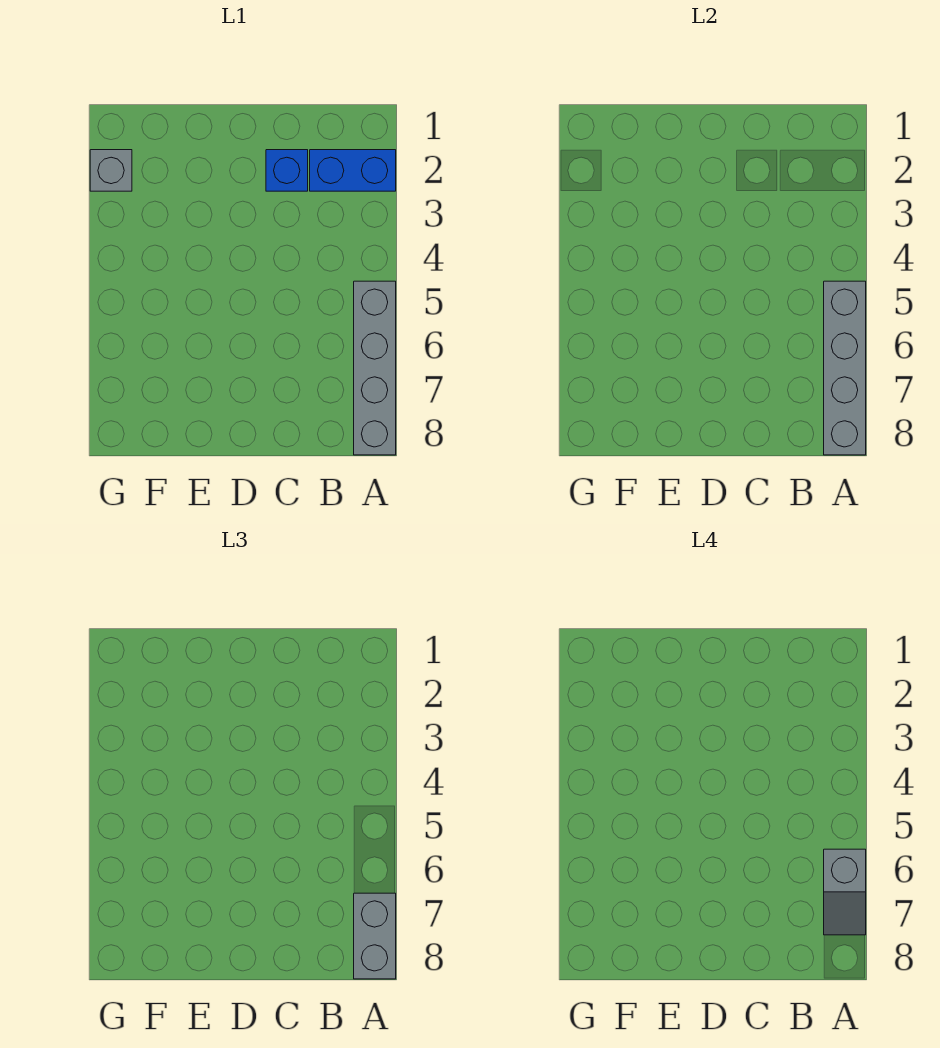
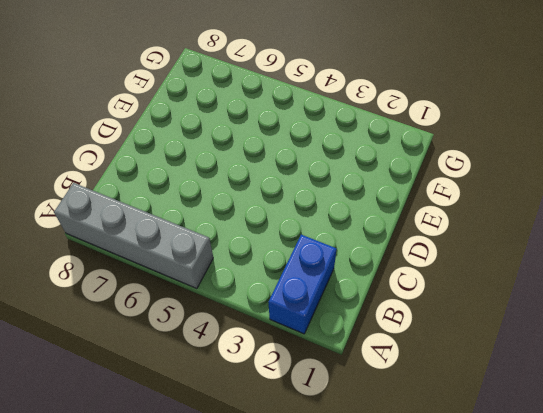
none -> blue 1x1 brick [266,150,308,191]
none -> grey 1x1 brick [90,150,132,191]

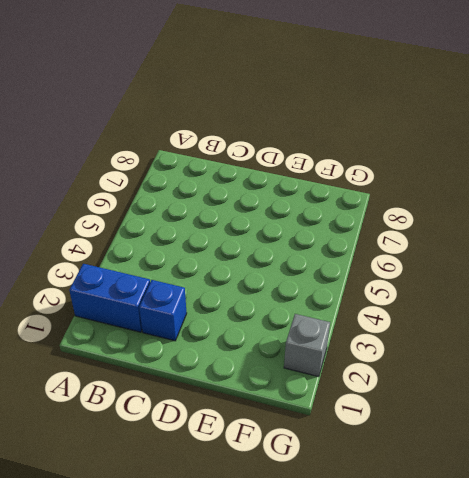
none -> grey 1x4 brick [354,281,396,455]
none -> grey 1x4 brick [824,281,866,455]

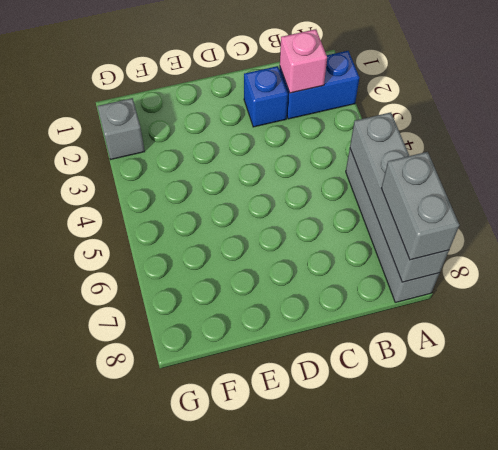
pink 1x1 brick [280,29,327,93] -> none
none -> grey 1x2 slope [824,849,866,935]

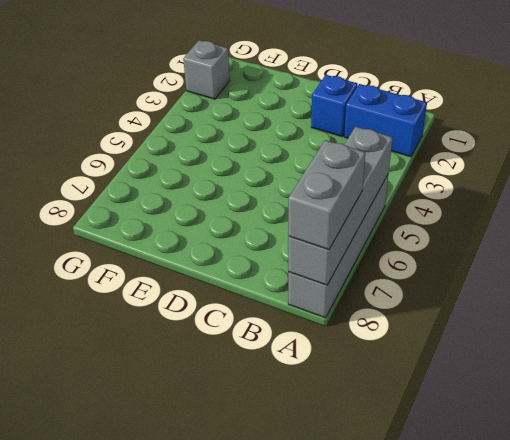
none -> grey 1x2 slope [824,849,866,935]

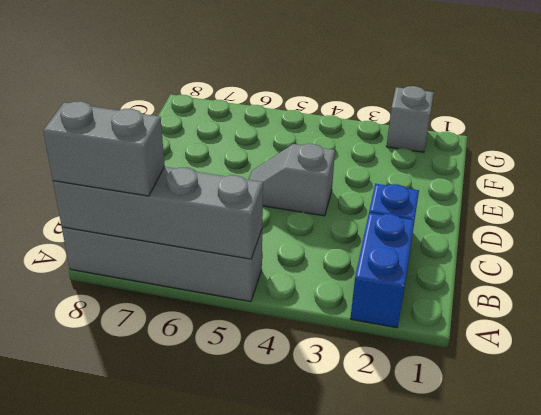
grey 1x2 slope [248,144,335,216] -> grey 1x2 slope moved to [824,849,866,935]

